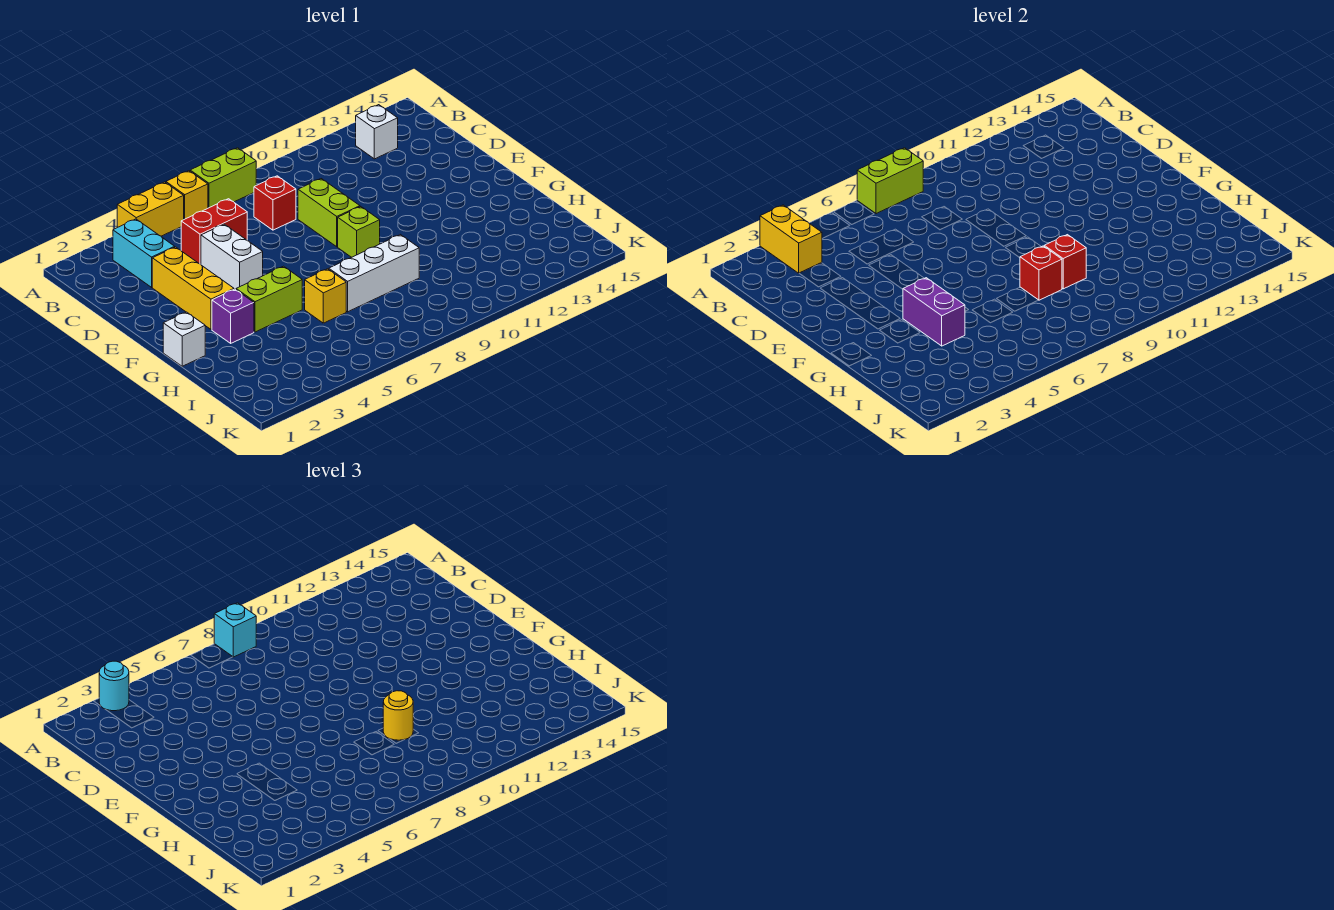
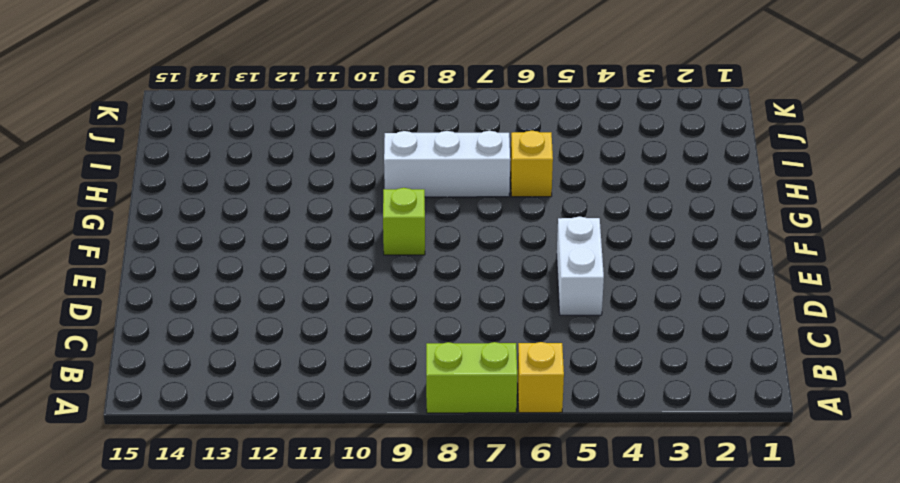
none -> yellow 1x2 brick [117,182,184,236]
none -> cyan 1x2 brick [113,219,174,287]
none -> white 1x1 brick [356,105,398,159]

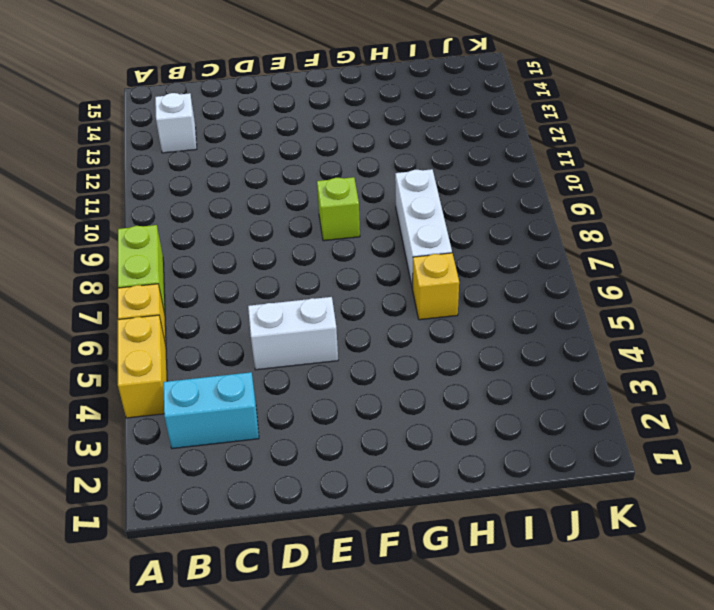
none -> red 1x2 brick [181,199,247,264]
none -> red 1x1 brick [254,176,296,230]
none -> yellow 1x3 brick [152,247,234,329]

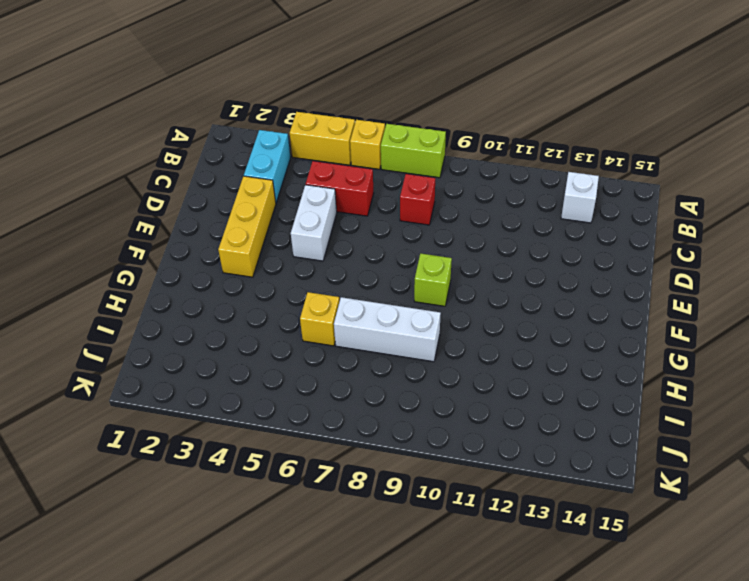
none -> lime 1x2 brick [298,179,360,247]
none -> white 1x1 brick [163,312,205,366]
none -> purple 1x1 brick [212,289,254,343]

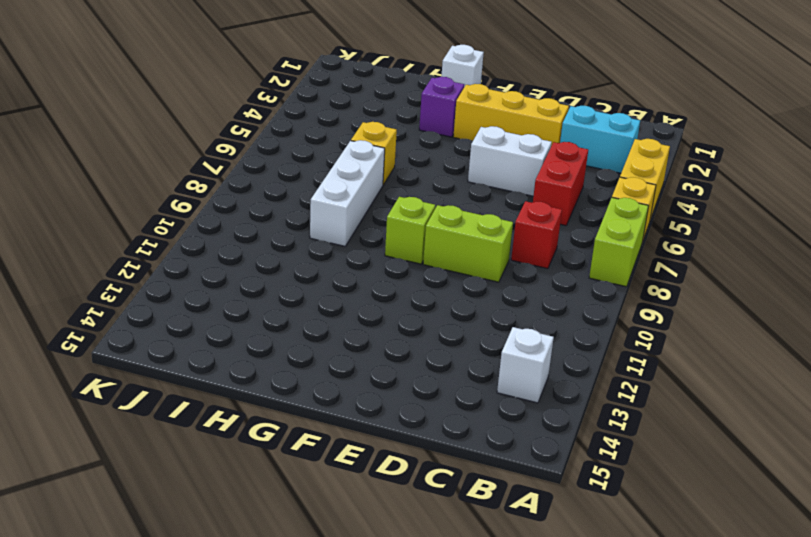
none -> lime 1x2 brick [236,266,302,332]
none -> yellow 1x2 brick [760,205,822,273]
none -> lime 1x2 brick [857,148,923,214]

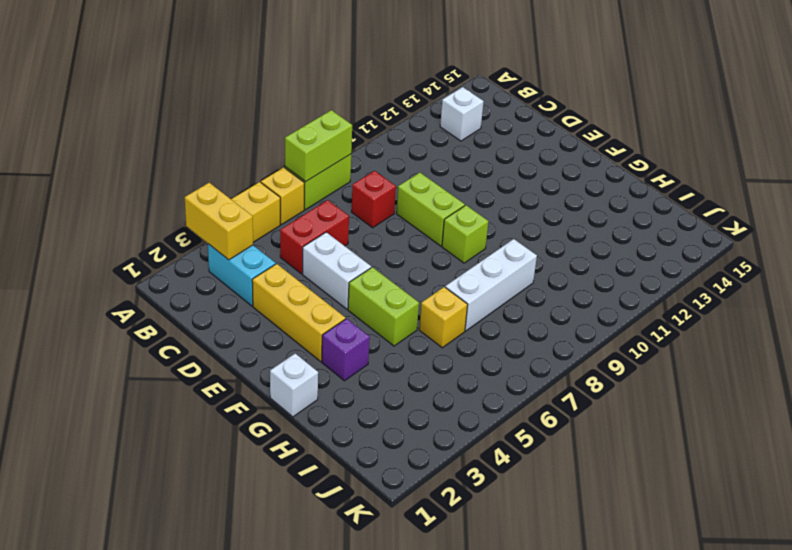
lime 1x2 brick [348,267,419,346] -> lime 1x2 brick turned to [236,266,302,332]
none -> purple 1x2 brick [903,278,965,346]
none -> red 1x1 brick [1020,246,1062,300]
none -> red 1x1 brick [1044,235,1086,289]

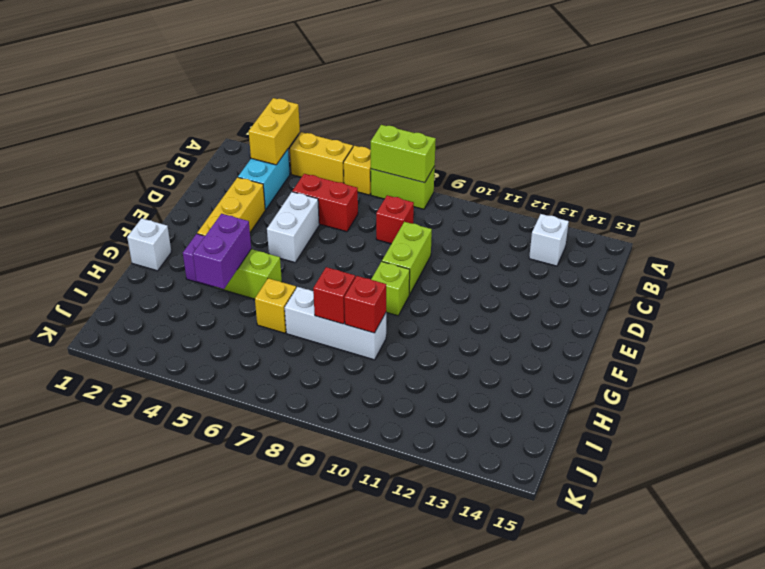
none -> cyan 1x1 round brick [99,661,129,711]
none -> cyan 1x1 brick [214,603,256,657]
none -> yellow 1x1 round brick [383,691,413,740]

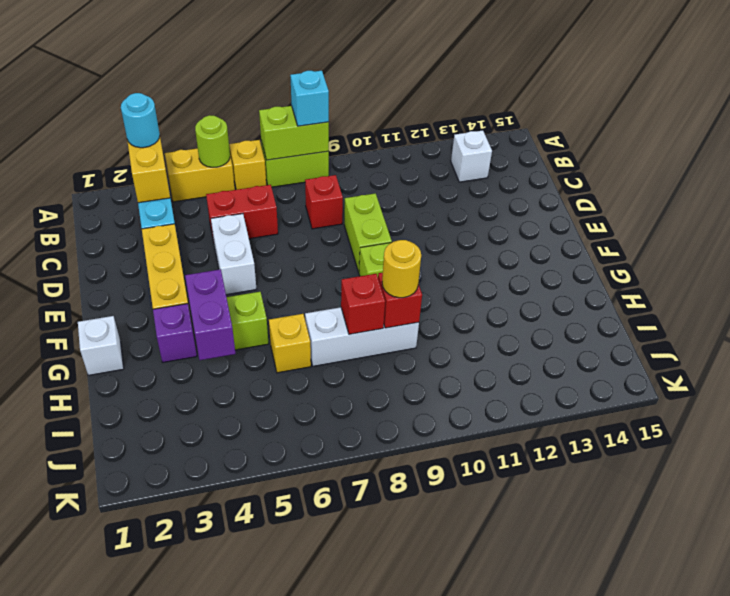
lime 1x1 round brick [195,115,230,167] -> none

